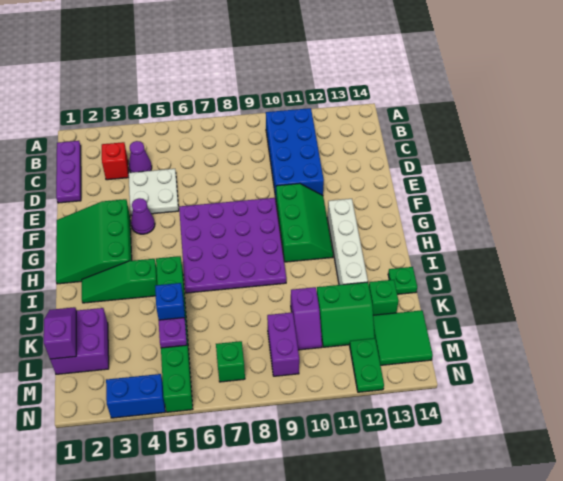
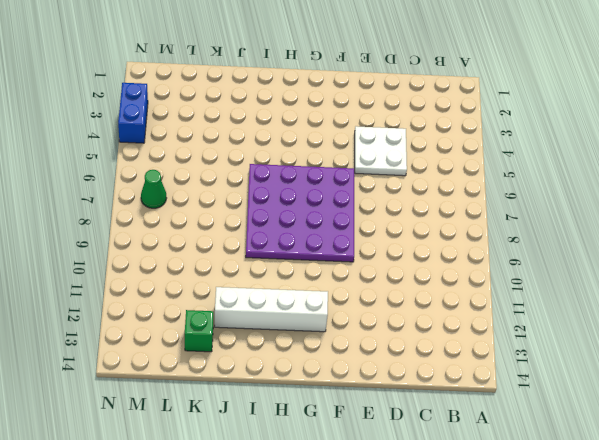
green 1x1 cone [141,170,167,208] -> green 1x1 brick [216,341,245,382]
none -> purple 1x3 plate [56,141,81,203]
none -> blue 2x4 brick [266,108,324,197]
none -> red 1x1 brick [102,142,129,180]

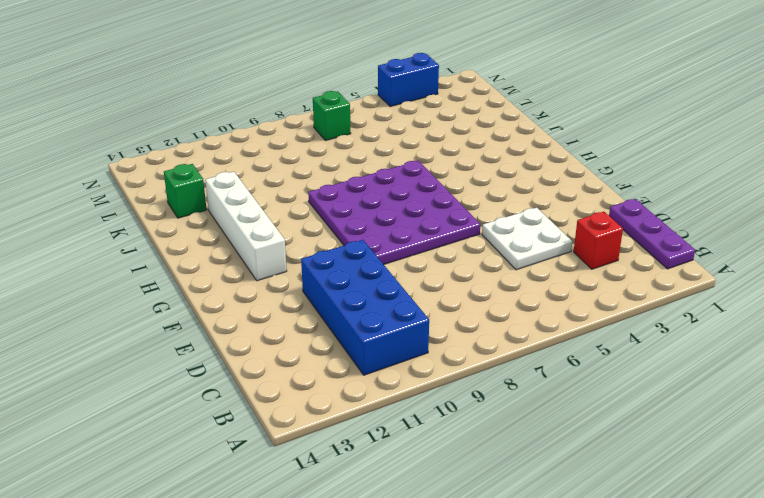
none -> purple 1x1 cone [129,141,152,172]
none -> green 3x3 slope [56,199,132,284]
none -> purple 1x1 cone [131,198,155,234]

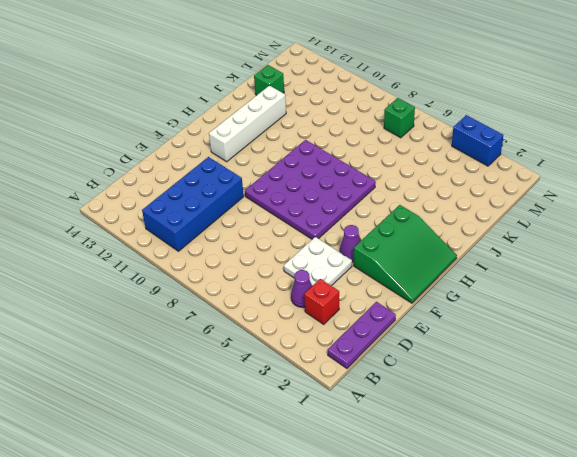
none -> green 2x3 slope [276,183,333,262]
none -> green 1x3 slope [82,259,157,303]
none -> green 1x6 brick [156,256,193,412]

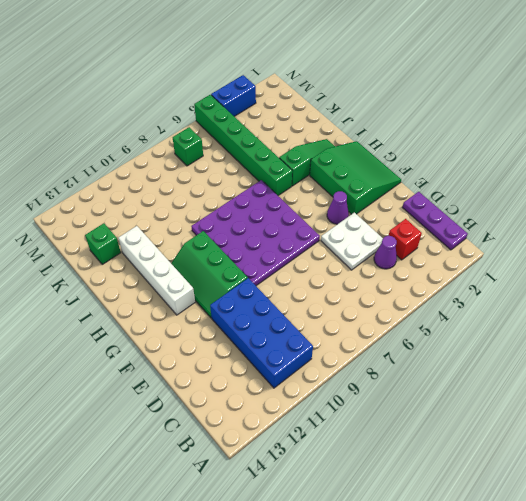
none -> green 1x1 plate [388,267,417,294]
none -> purple 2x2 brick [50,308,109,374]
none -> purple 1x2 slope [291,287,322,350]

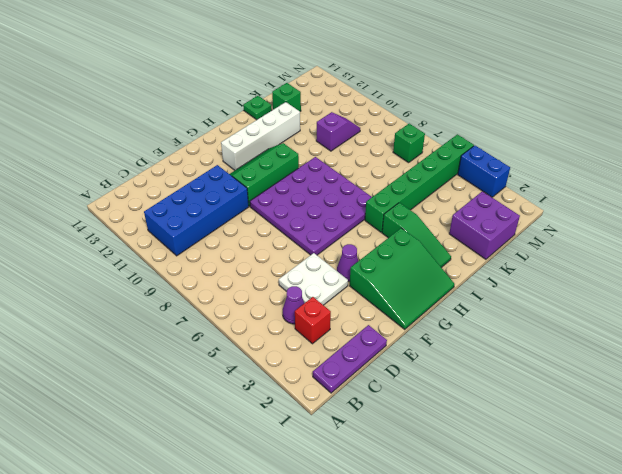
none -> green 2x2 slope [317,282,375,347]
none -> purple 1x2 brick [267,312,299,376]
none -> green 2x2 tile [373,310,433,365]

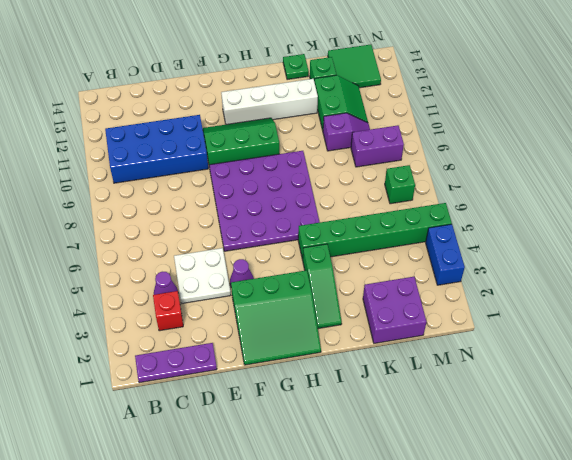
none -> green 1x2 plate [350,338,384,392]
none -> purple 1x2 slope [44,307,76,359]
none -> blue 1x1 brick [155,283,185,320]

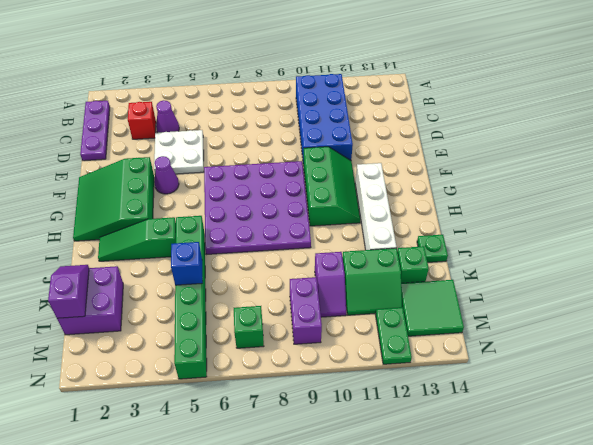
none -> blue 1x2 brick [106,374,165,418]
none -> purple 1x1 plate [159,318,187,348]

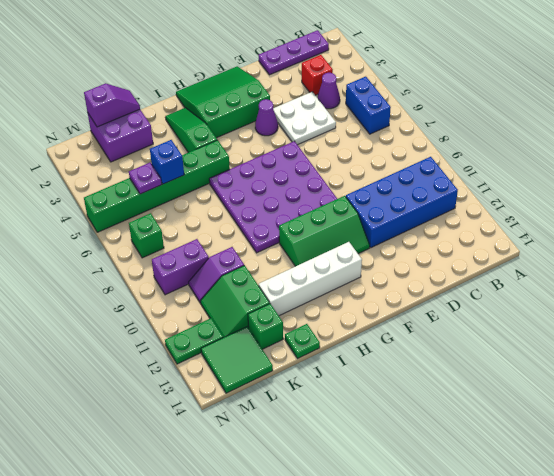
blue 1x2 brick [346,77,391,134] -> blue 1x2 brick moved to [106,374,165,418]

